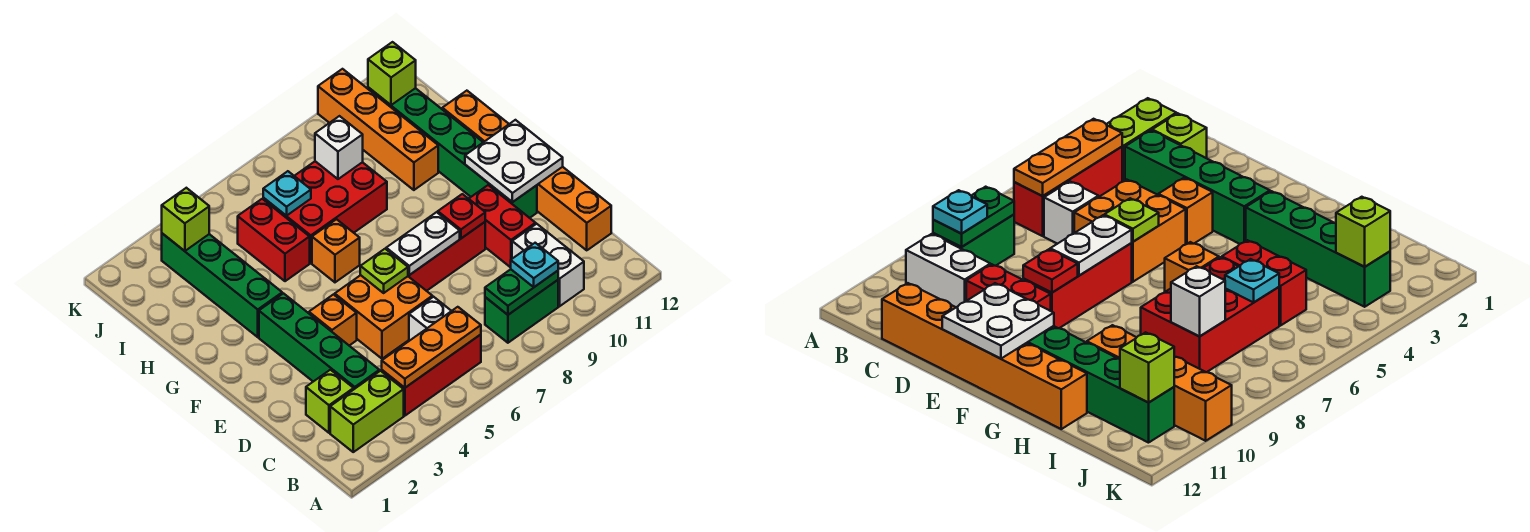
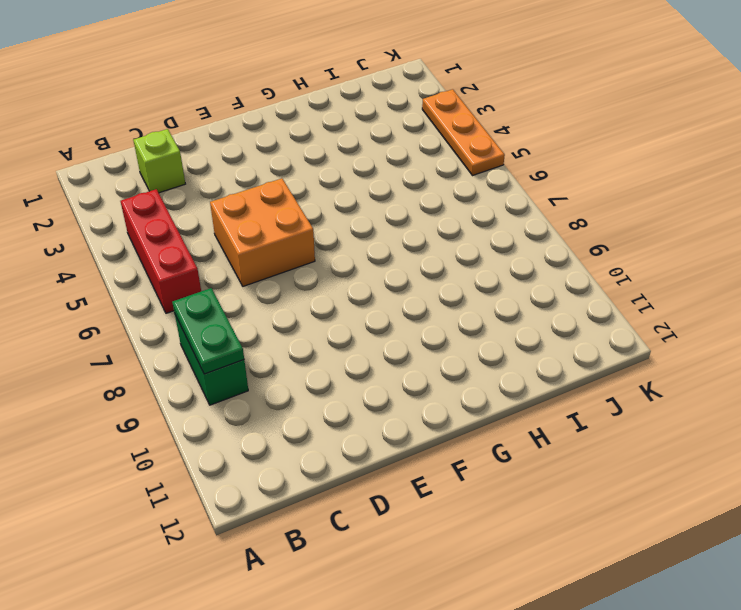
orange 1x3 plate [422,89,505,175] -> orange 1x3 plate moved to [382,307,481,388]
none -> lime 1x2 brick [330,371,404,452]
none -> white 1x2 brick [512,224,584,306]
none -> green 1x4 brick [259,293,379,389]

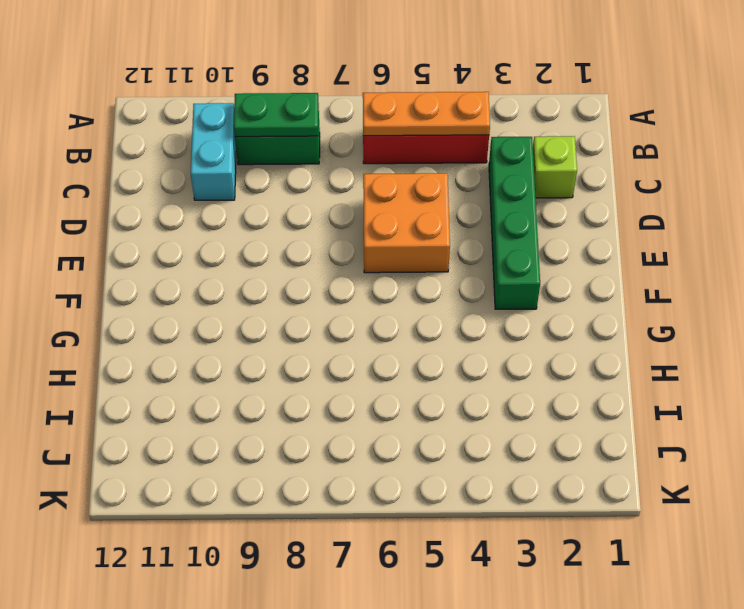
cyan 1x2 brick [191,103,236,200] -> white 1x2 brick [512,224,584,306]
none -> lime 1x2 brick [330,371,404,452]
none -> white 1x1 brick [409,297,451,341]
none -> orange 1x6 brick [442,91,611,250]

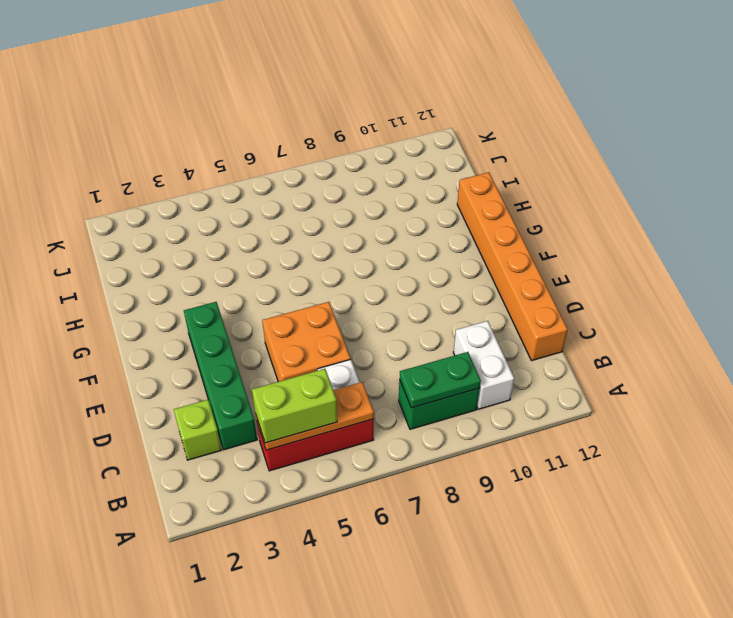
lime 1x2 brick [252,369,337,443] -> lime 1x2 brick moved to [330,371,404,452]
none -> red 1x2 brick [469,185,536,267]
none -> orange 1x1 brick [309,295,357,346]
none -> red 1x3 brick [408,222,485,291]

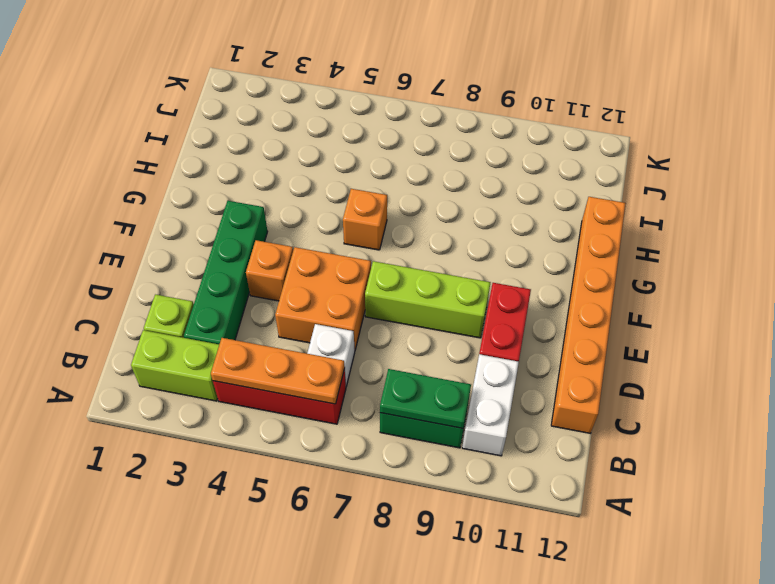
lime 1x3 brick [365,261,491,338] -> red 1x3 brick [408,222,485,291]
none -> green 1x6 brick [368,87,537,218]
none -> green 1x4 brick [162,233,282,337]
none -> red 1x2 brick [238,199,310,281]

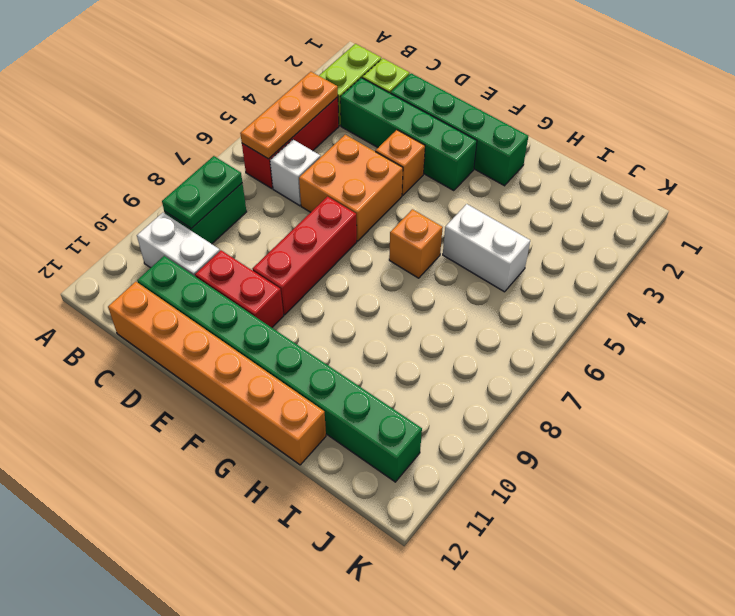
green 1x8 brick [137,256,422,482] -> green 1x6 brick [368,87,537,218]
green 1x4 brick [391,73,528,186] -> green 1x4 brick moved to [162,233,282,337]
white 1x2 brick [443,204,530,292] -> red 1x2 brick [238,199,310,281]
none -> red 2x3 brick [263,161,387,263]
none -> orange 1x4 brick [318,69,438,190]
none -> lime 1x1 plate [360,249,408,293]

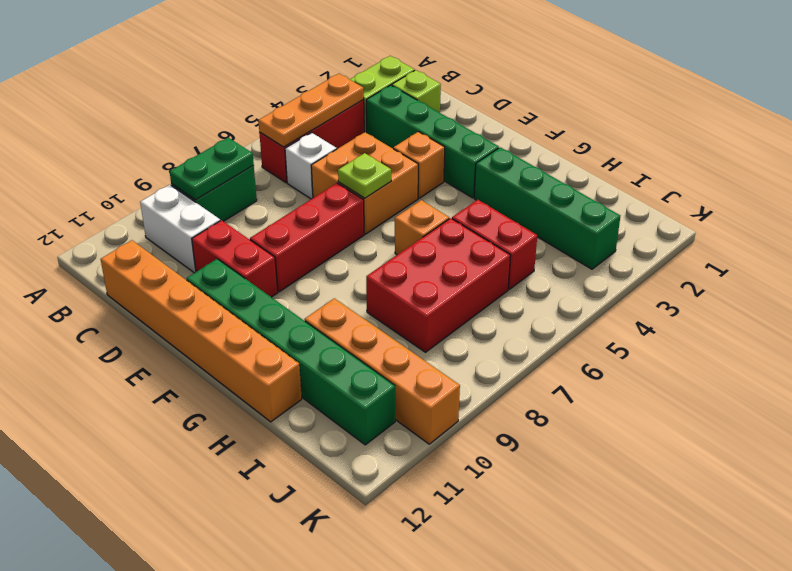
none -> white 1x2 plate [386,212,460,275]
none -> red 1x1 plate [438,194,485,238]
none -> white 2x2 plate [465,120,563,202]

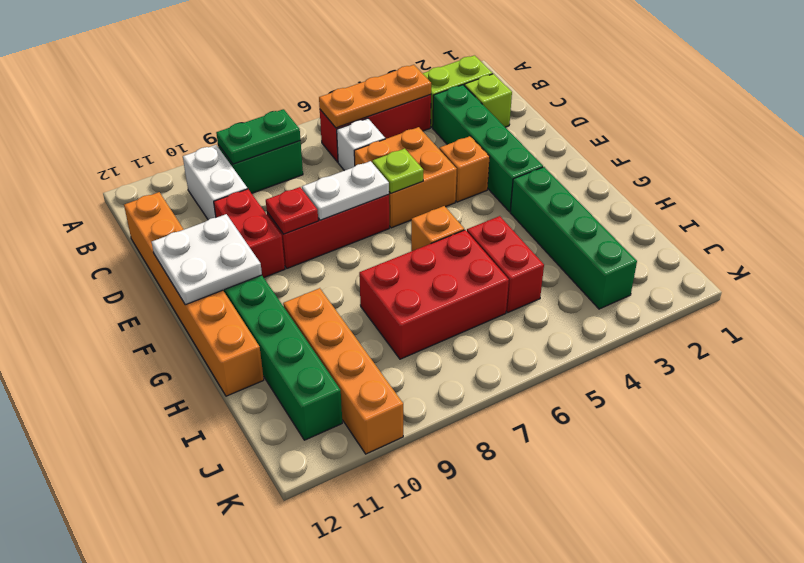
none -> cyan 1x1 plate [263,171,311,216]
none -> white 1x1 brick [315,116,363,179]
none -> lime 1x1 brick [162,188,209,251]

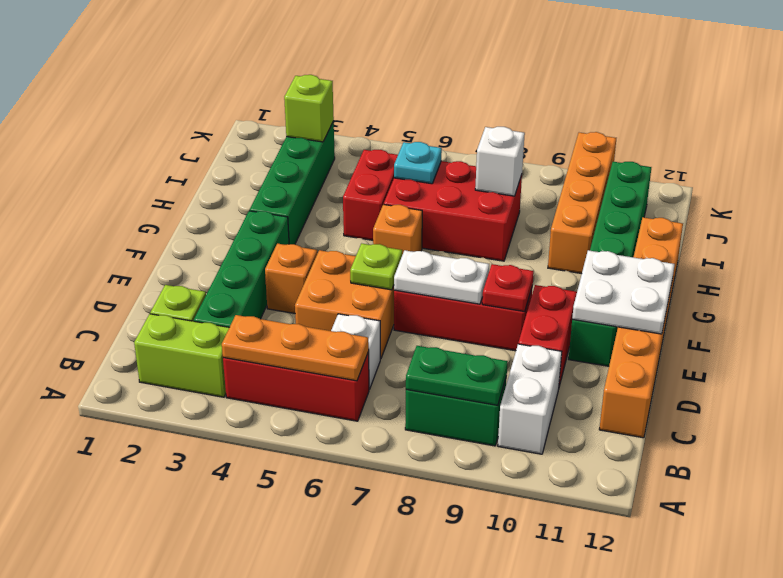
none -> lime 1x1 brick [368,42,416,105]
none -> cyan 1x1 plate [511,243,558,287]

